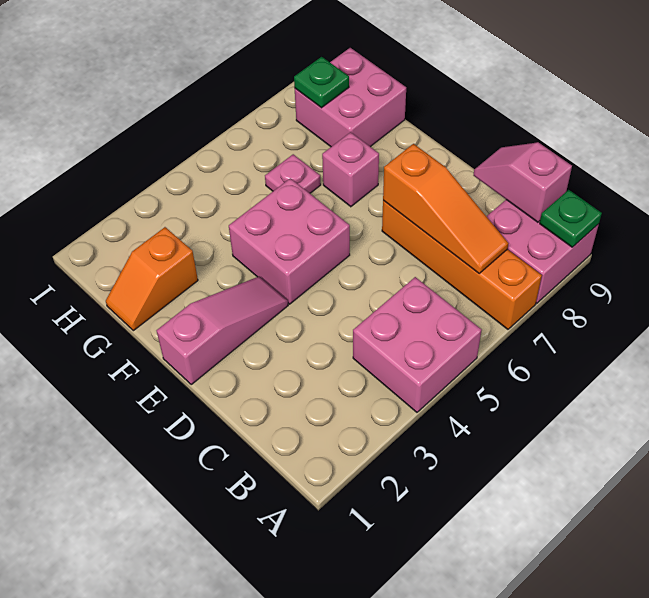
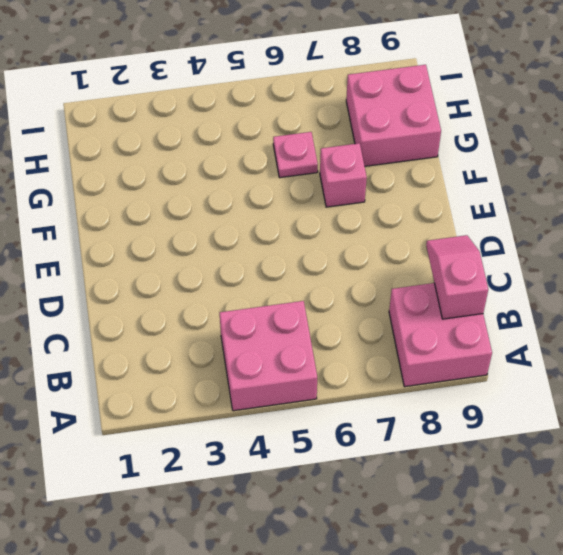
none -> orange 1x4 brick [382,201,542,329]
none -> pink 1x3 slope [157,276,288,385]
none -> pink 2x2 brick [229,178,350,304]

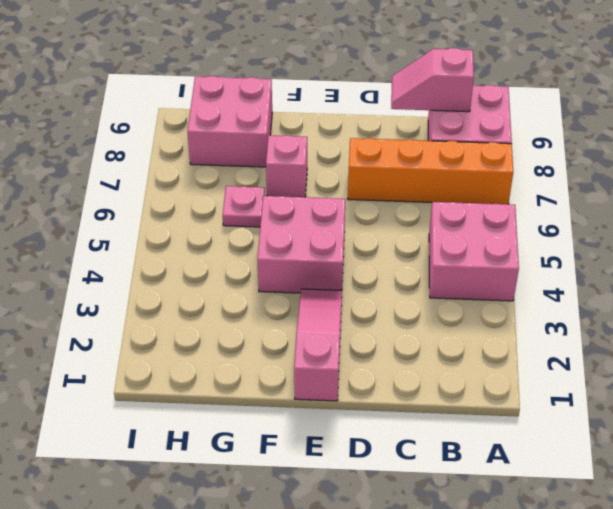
none -> orange 1x2 slope [106,227,198,331]
none -> green 1x1 plate [540,190,602,247]
none -> orange 1x3 slope [383,144,508,273]

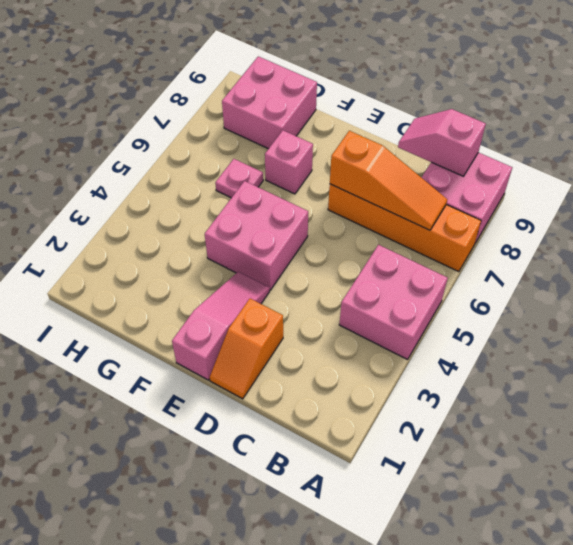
orange 1x2 slope [210,299,283,399] -> orange 1x2 slope moved to [106,227,198,331]
none -> green 1x1 plate [540,190,602,247]
none -> green 1x1 plate [294,57,349,108]

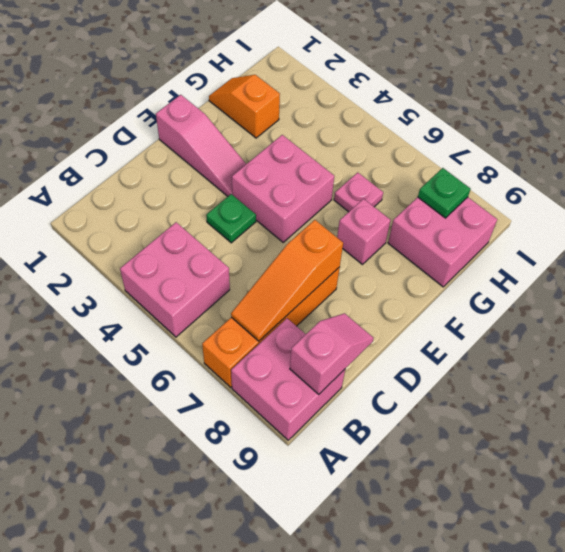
green 1x1 plate [206,194,256,243] -> green 1x1 plate moved to [540,190,602,247]

